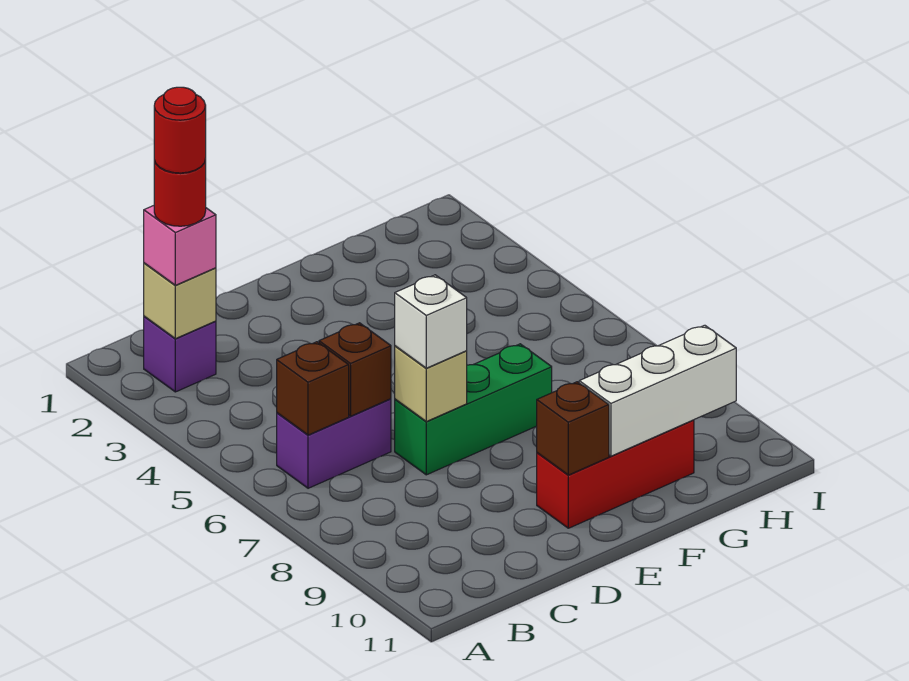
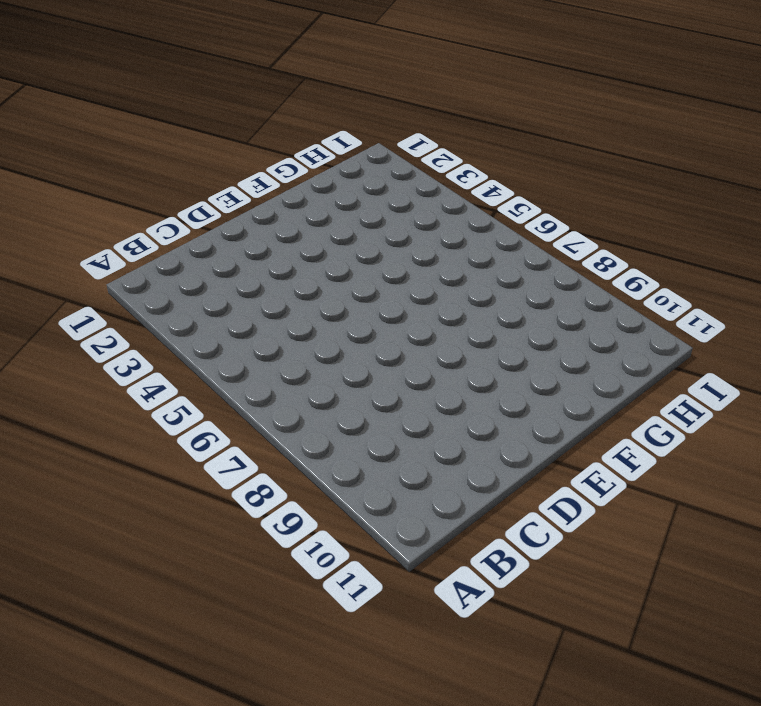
none -> purple 1x1 brick [144,316,216,392]
none -> purple 1x2 brick [277,399,391,488]
none -> green 1x3 brick [395,344,552,475]

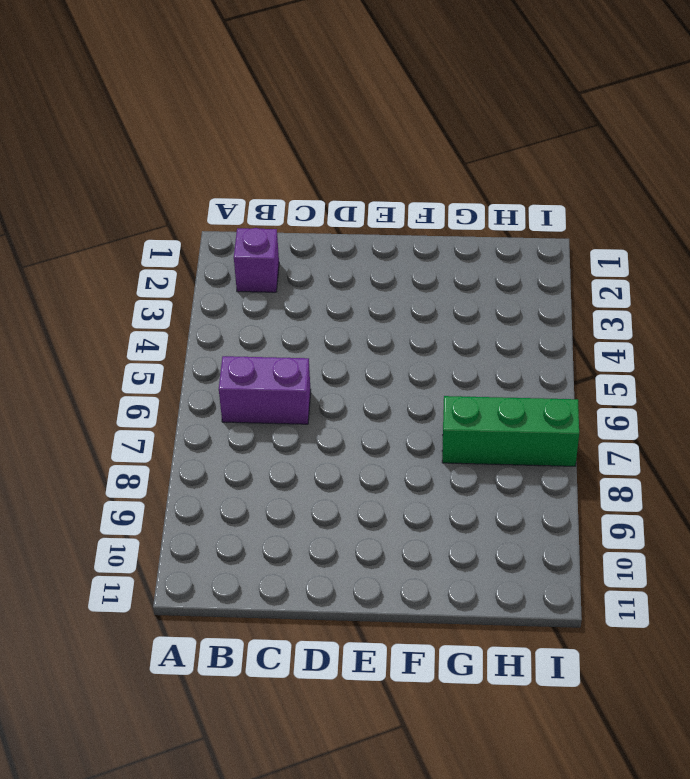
green 1x3 brick [442,396,579,466] -> green 1x3 brick moved to [395,344,552,475]
none -> red 1x3 brick [537,420,694,528]
none -> tan 1x1 brick [144,263,216,339]
none -> brown 1x1 brick [277,342,349,435]

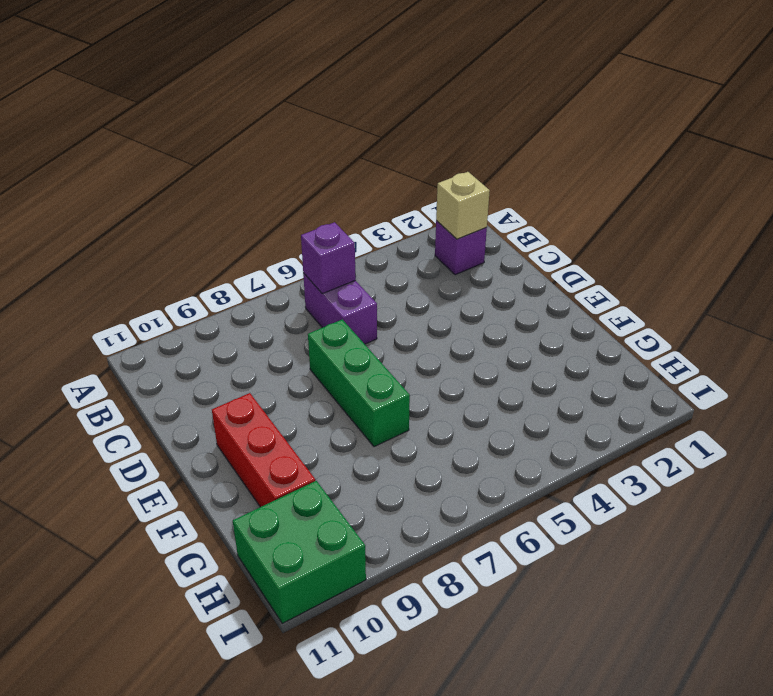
purple 1x1 brick [301,222,356,294] -> brown 1x1 brick [277,342,349,435]
green 2x2 brick [233,481,366,623] -> none
none -> brown 1x1 brick [319,323,391,416]
none -> tan 1x1 brick [395,346,467,421]
none -> brown 1x1 brick [537,382,609,475]

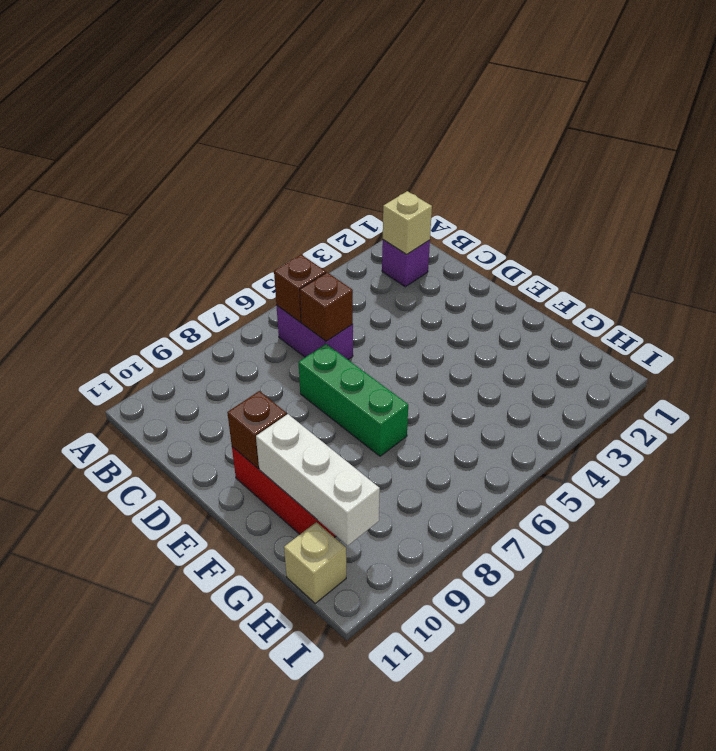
tan 1x1 brick [284,522,346,604] -> tan 1x1 brick moved to [395,346,467,421]
none -> pink 1x1 brick [144,206,216,285]
none -> white 1x1 brick [395,275,467,368]
none -> red 1x1 round brick [154,159,206,226]

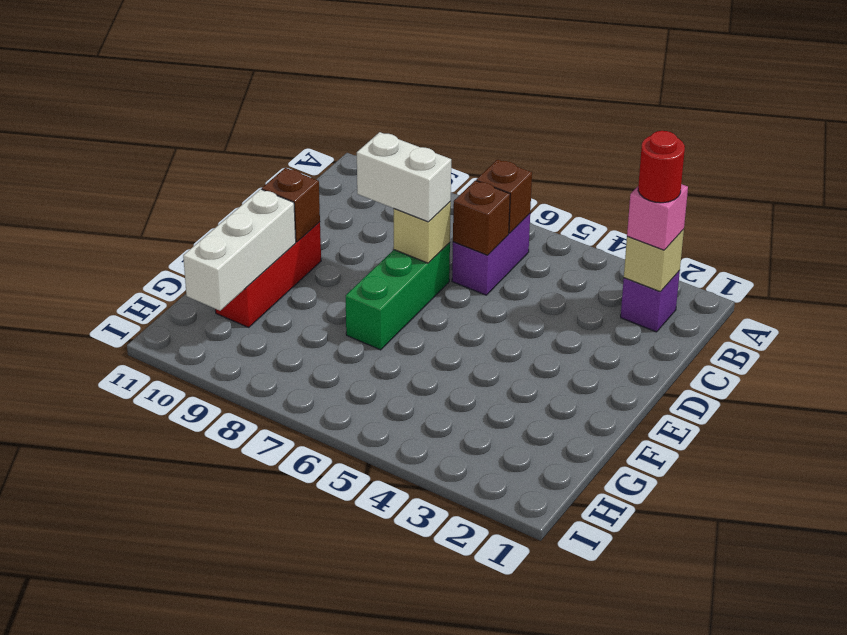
white 1x2 brick [357,132,451,222] -> white 1x1 brick [395,275,467,368]
none -> red 1x1 round brick [154,87,206,173]

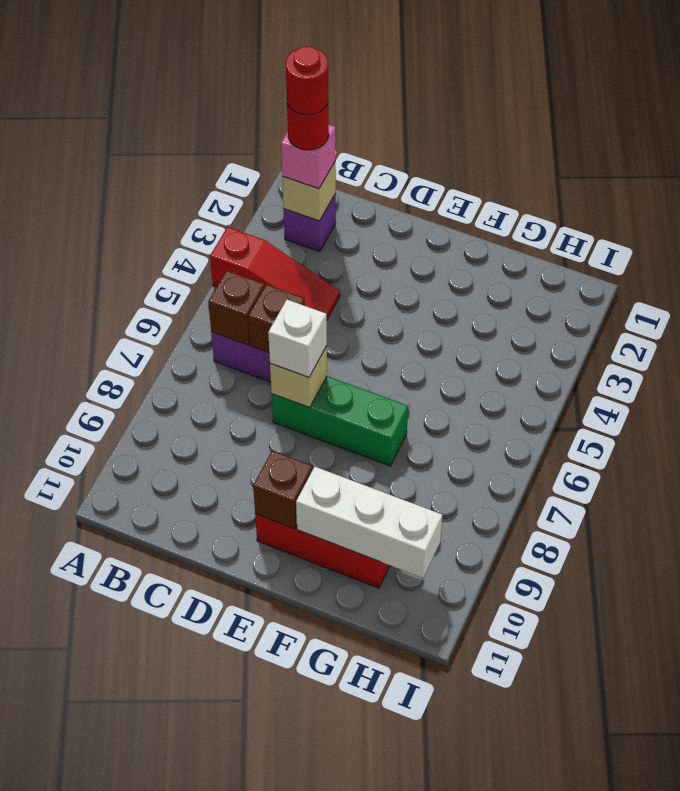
red 1x3 slope [210,227,340,319] -> none

